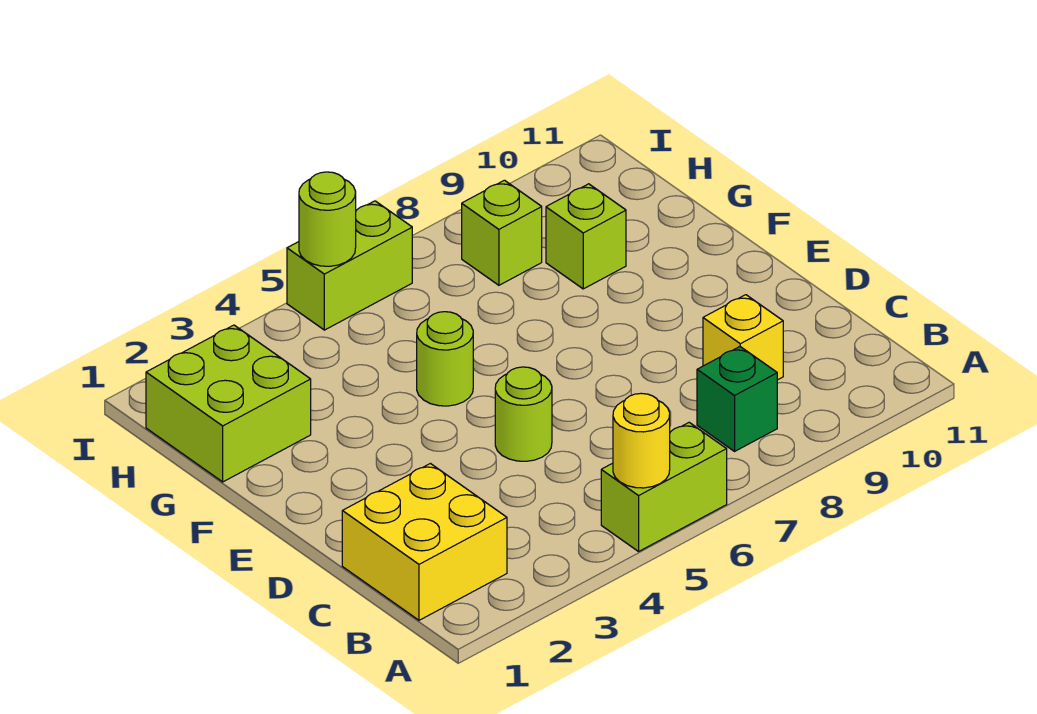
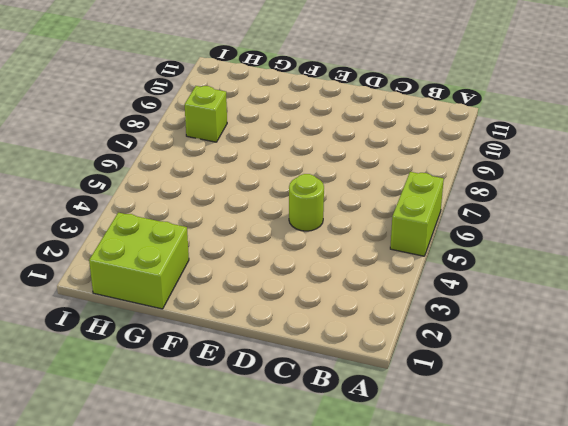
none -> yellow 2x2 brick [342,464,507,620]
none -> green 1x1 brick [697,347,777,451]
none -> yellow 1x1 brick [703,295,783,380]

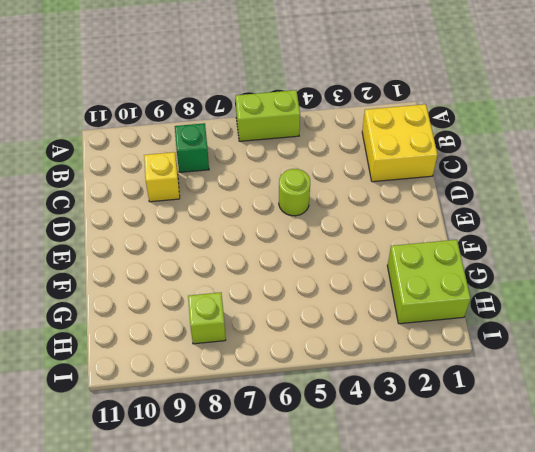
none -> lime 1x1 round brick [417,312,473,406]
none -> lime 1x1 brick [546,184,626,289]
none -> lime 1x2 brick [287,201,412,330]

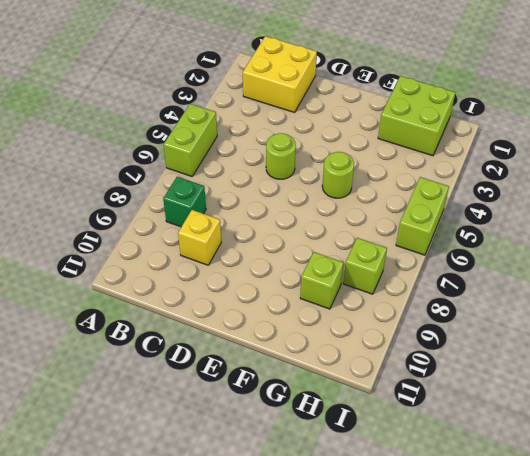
none -> yellow 1x1 round brick [613,393,670,488]
none -> lime 1x1 round brick [299,172,356,266]

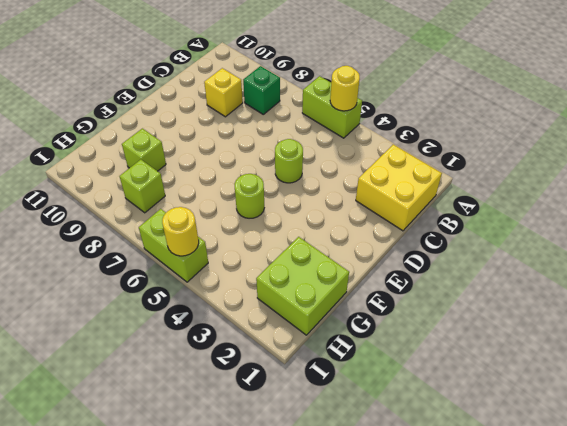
yellow 1x1 round brick [162,207,199,256] -> lime 1x1 round brick [299,172,356,266]

